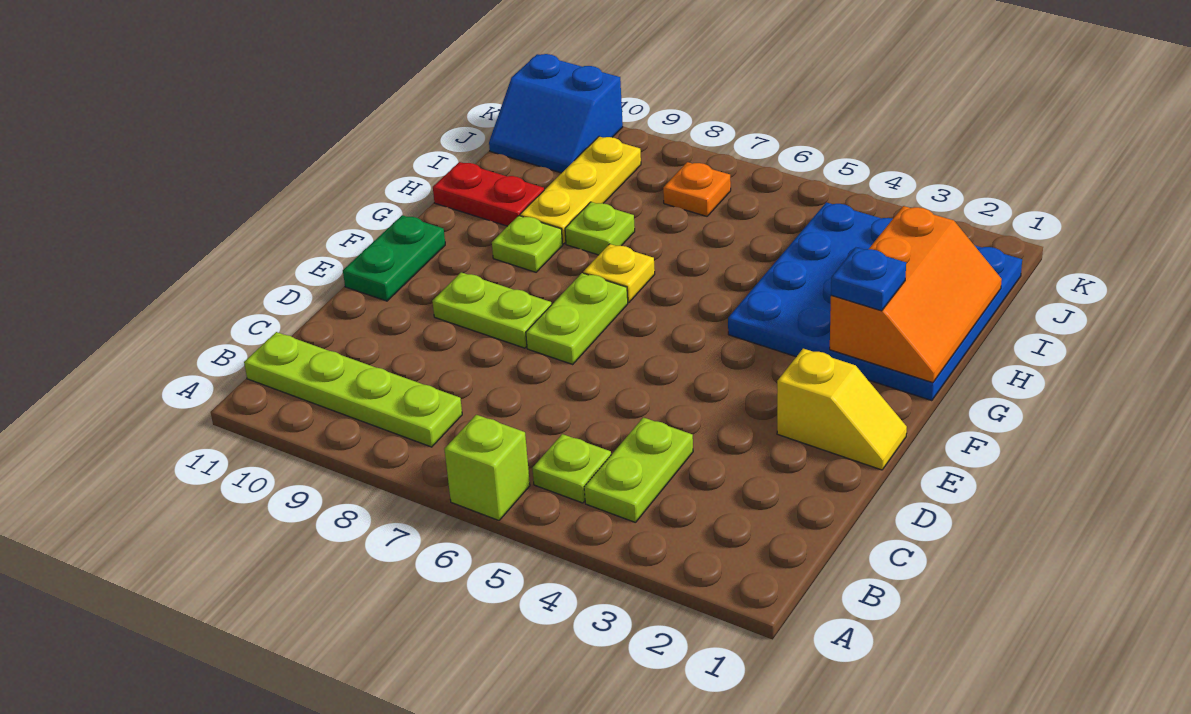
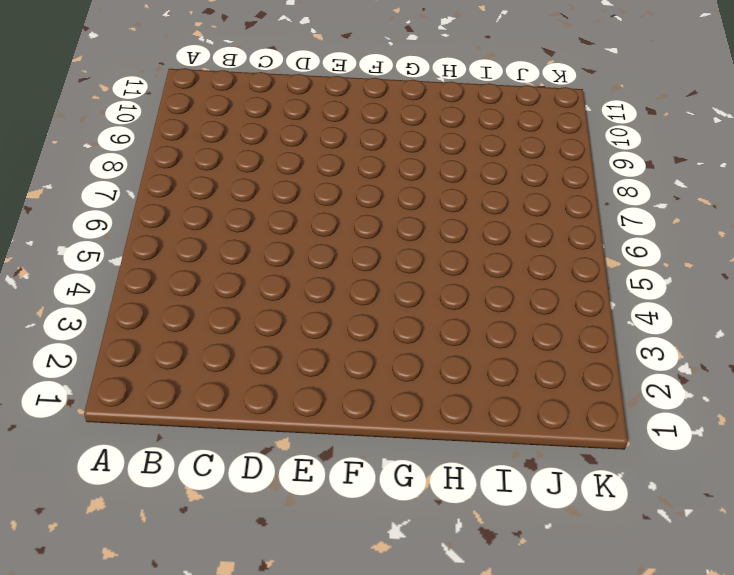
none -> lime 1x1 brick [444,415,530,520]
none -> lime 1x2 plate [584,417,693,523]
none -> lime 1x1 plate [532,434,611,503]

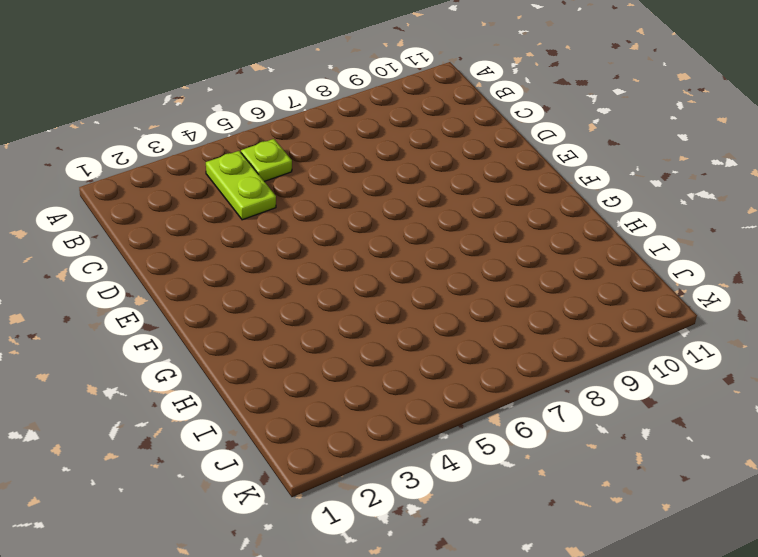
none -> lime 1x1 brick [444,415,530,520]
none -> lime 1x4 plate [244,332,462,447]
none -> yellow 1x2 slope [777,349,907,470]

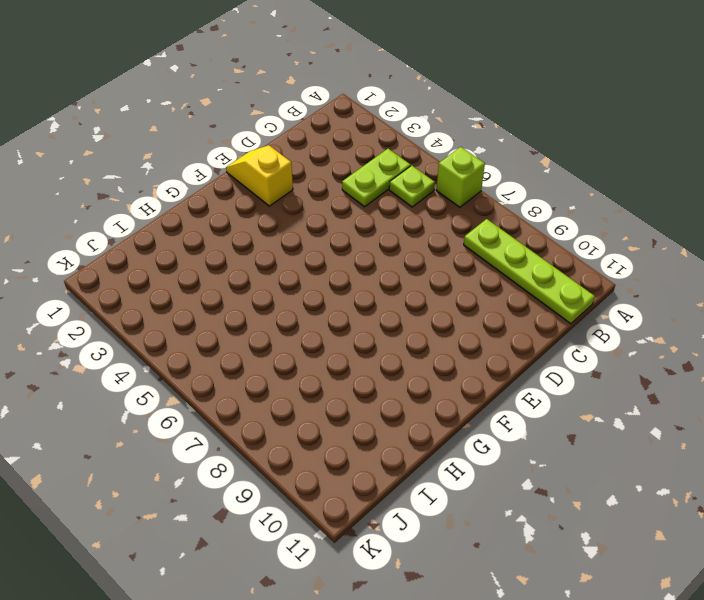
none -> lime 1x2 plate [526,273,628,364]
none -> lime 1x2 plate [432,272,552,348]
none -> green 1x2 plate [343,215,445,301]

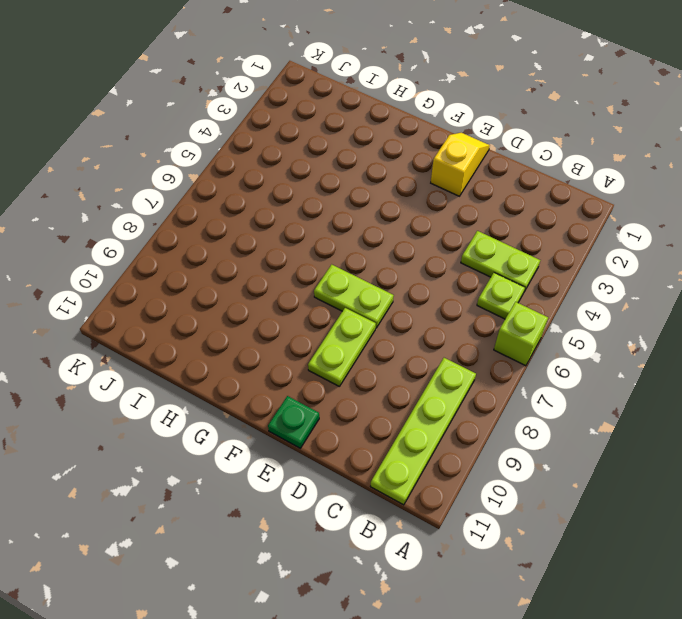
green 1x1 plate [268,396,319,448] -> green 1x2 plate [343,215,445,301]
none -> blue 4x4 plate [728,202,1022,401]
none -> yellow 1x1 plate [583,244,655,302]
none -> lime 1x1 plate [492,216,563,272]

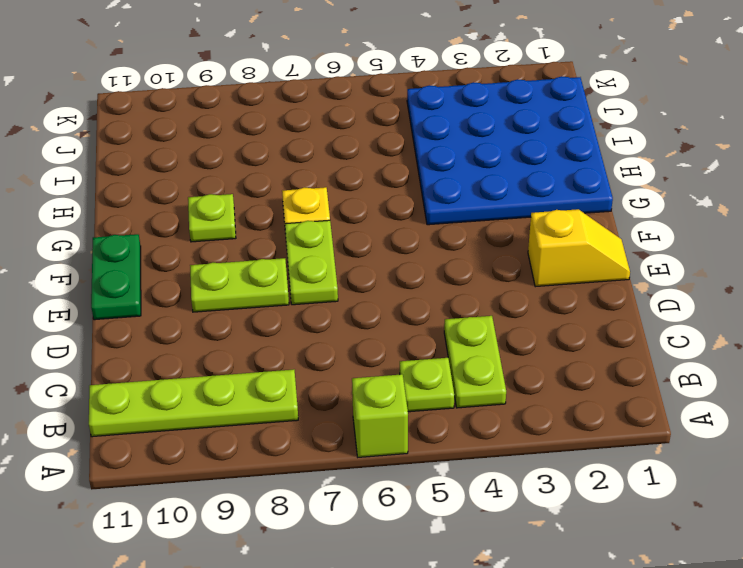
none -> lime 1x1 plate [565,202,635,255]
none -> yellow 1x3 plate [520,137,641,244]
none -> red 1x2 plate [433,162,544,226]

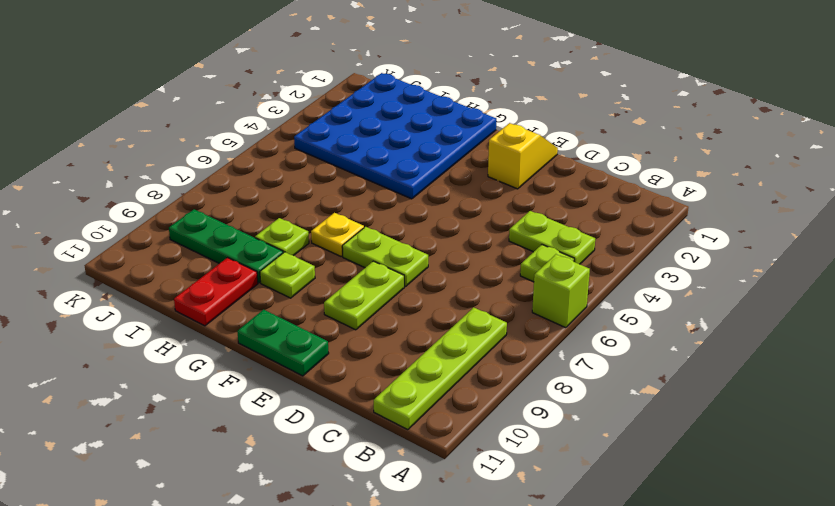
green 1x3 plate [169,209,283,283] -> yellow 1x3 plate [520,137,641,244]
none -> orange 1x1 plate [663,162,731,216]
none -> blue 2x2 slope [489,54,623,173]
none -> orange 2x3 slope [830,206,1002,383]

